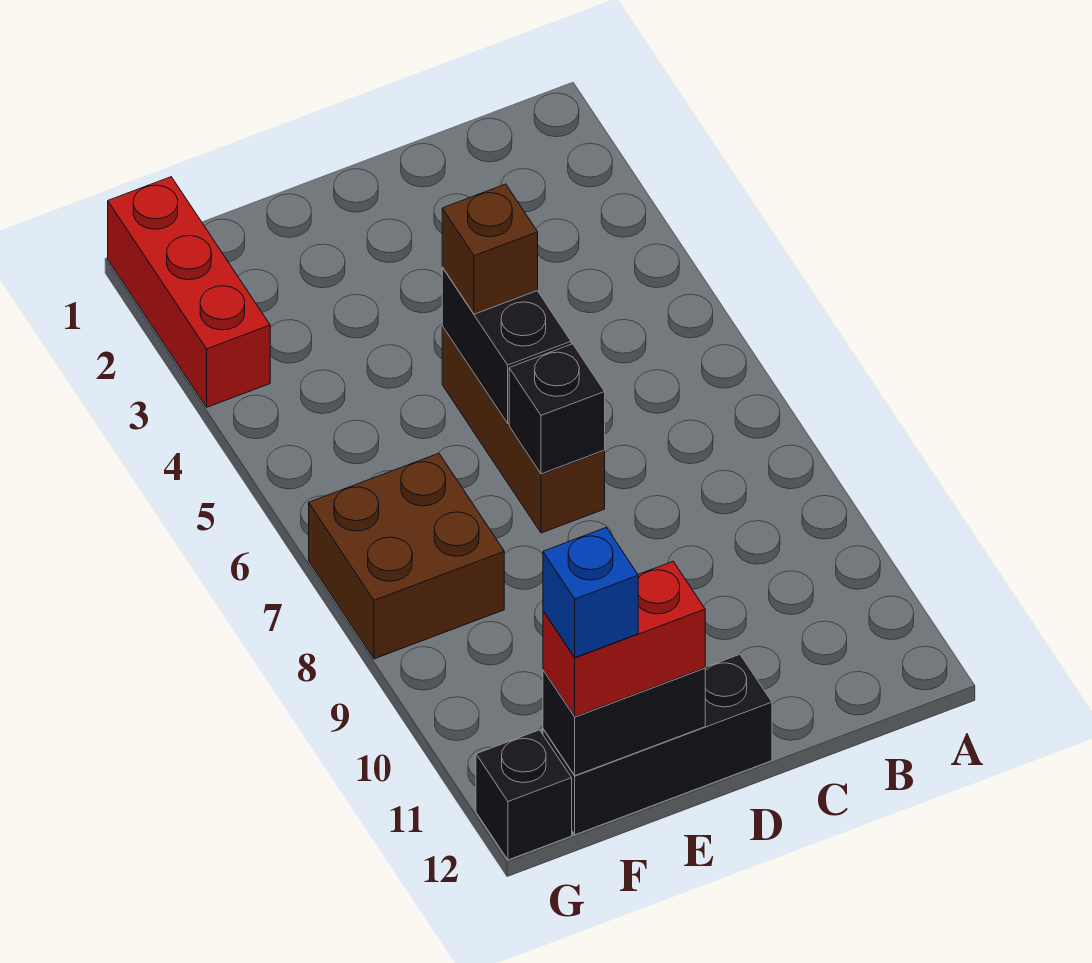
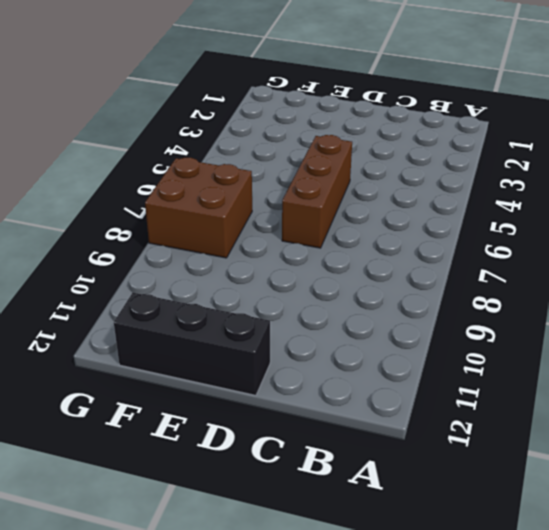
none -> red 1x3 brick [108,177,270,407]
none -> black 1x1 brick [476,730,572,860]

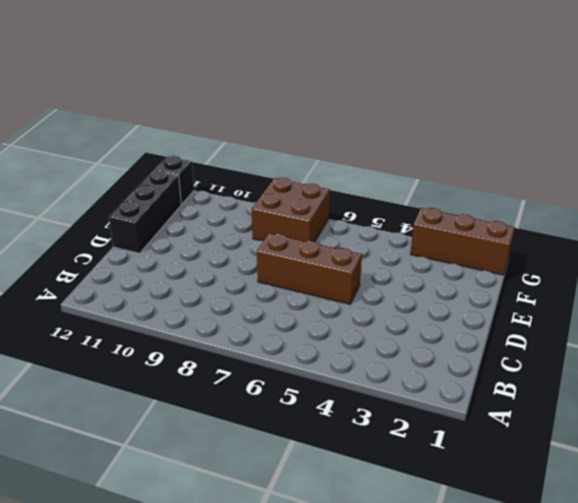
brown 1x3 brick [410,208,515,275] -> red 1x3 brick [108,177,270,407]
none -> black 1x2 brick [442,267,571,423]
none -> black 1x1 brick [509,344,605,474]

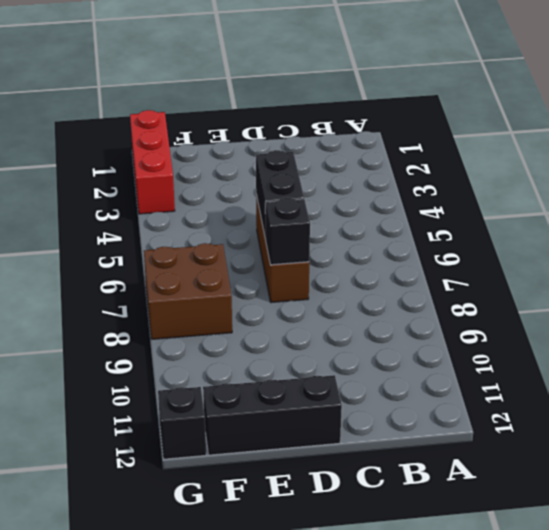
none -> black 1x2 brick [543,668,705,776]
none -> brown 1x1 brick [442,184,538,314]

